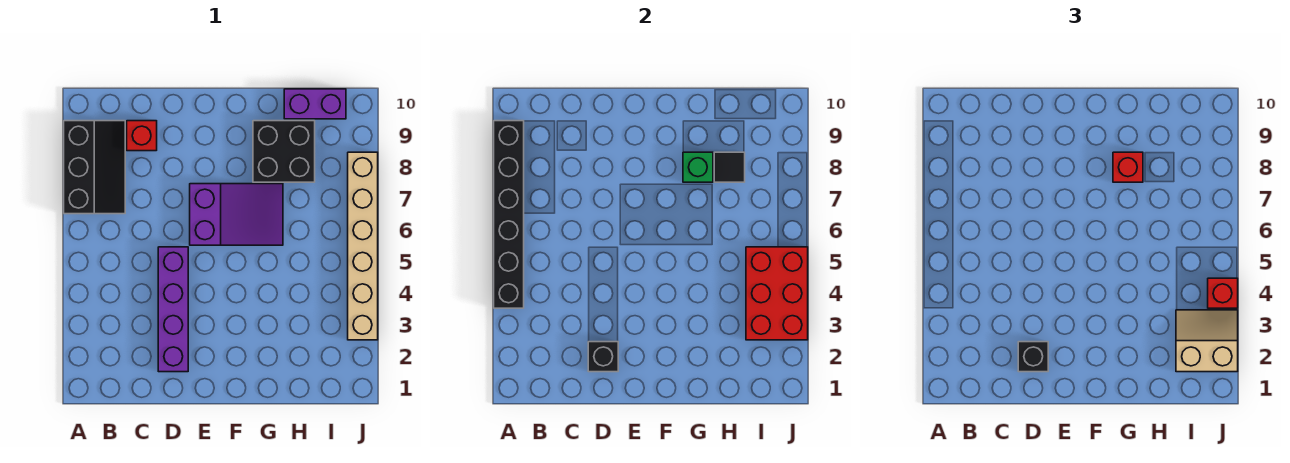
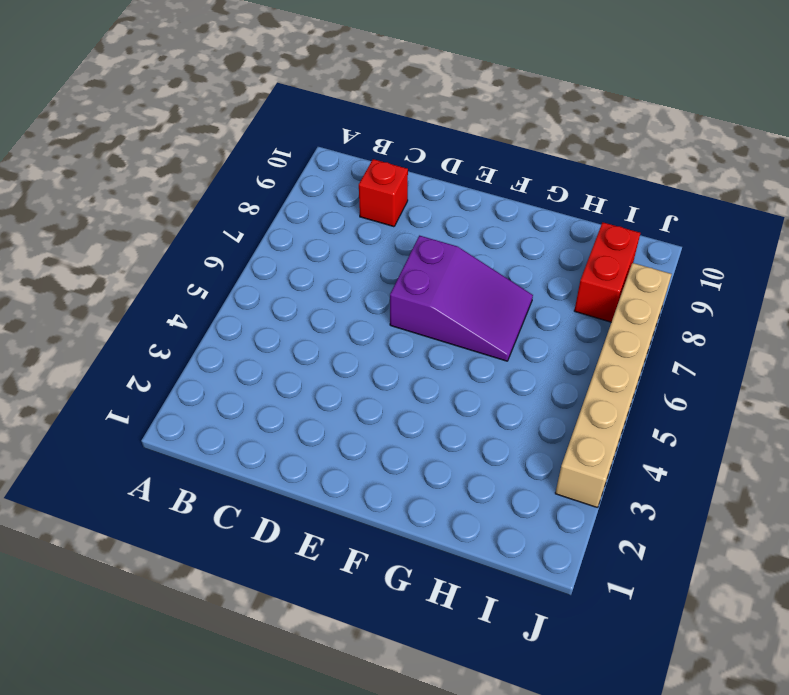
red 1x2 brick [574,222,640,322] -> none
none -> black 2x3 slope [64,121,125,214]
none -> purple 1x4 brick [158,247,188,372]
none -> black 2x2 brick [253,121,315,182]

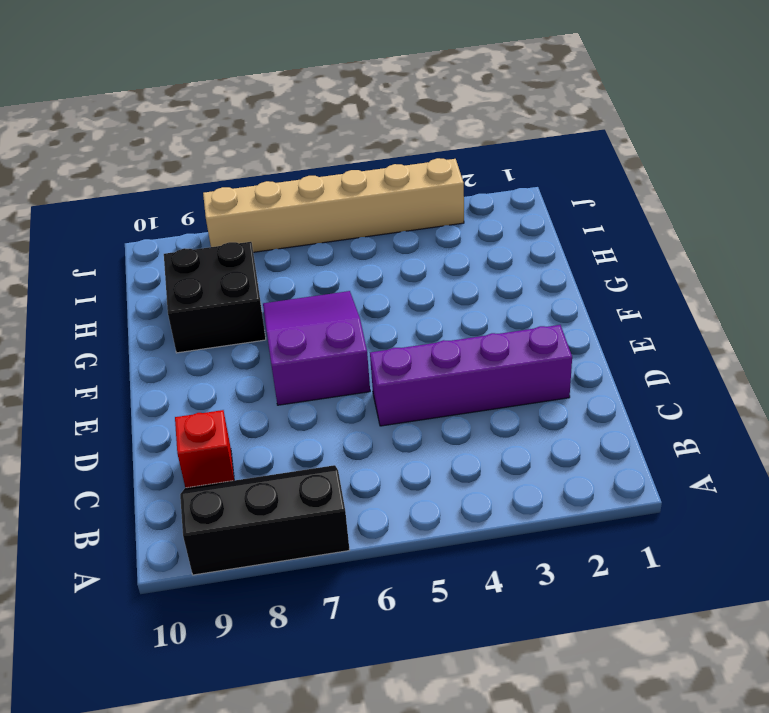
none -> purple 1x2 brick [284,89,346,119]
none -> black 1x6 brick [494,121,524,308]
none -> black 1x1 brick [588,342,618,372]

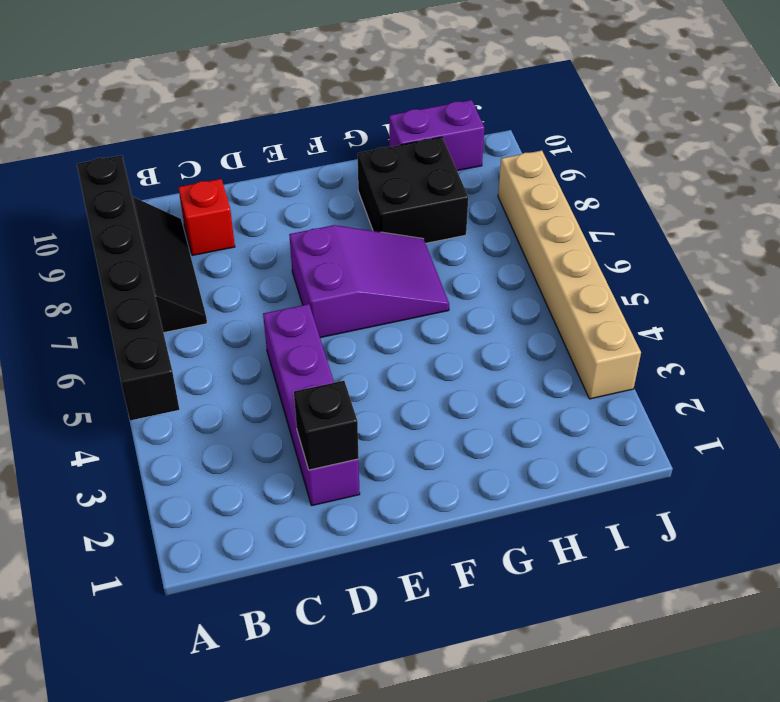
none -> green 1x1 brick [683,152,713,182]
none -> black 1x1 tile [714,152,745,182]
none -> red 2x3 brick [746,247,808,340]

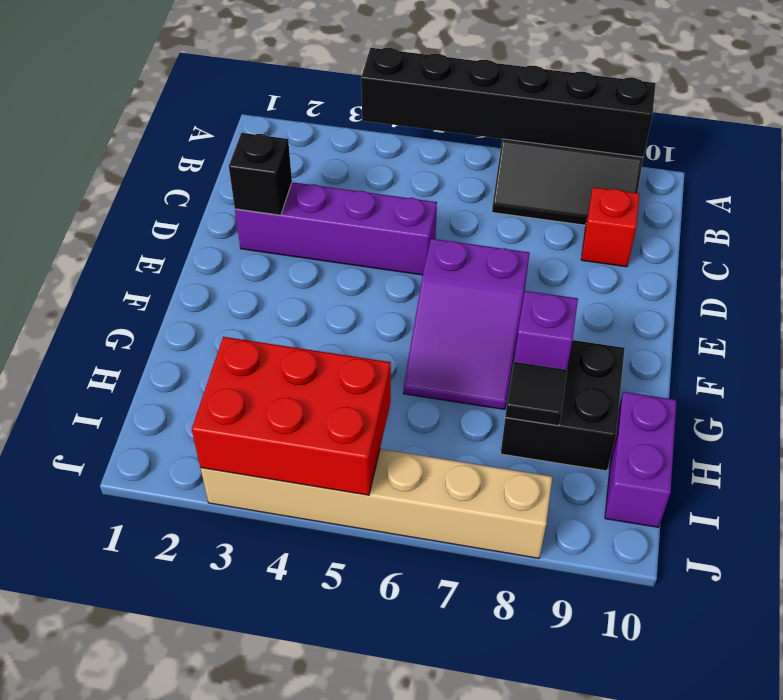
purple 1x1 brick [514,291,578,370] -> green 1x1 brick [683,152,713,182]
none -> black 1x1 brick [1018,342,1048,372]
none -> red 1x1 brick [1113,152,1143,182]
none -> tan 2x2 slope [1176,310,1238,372]

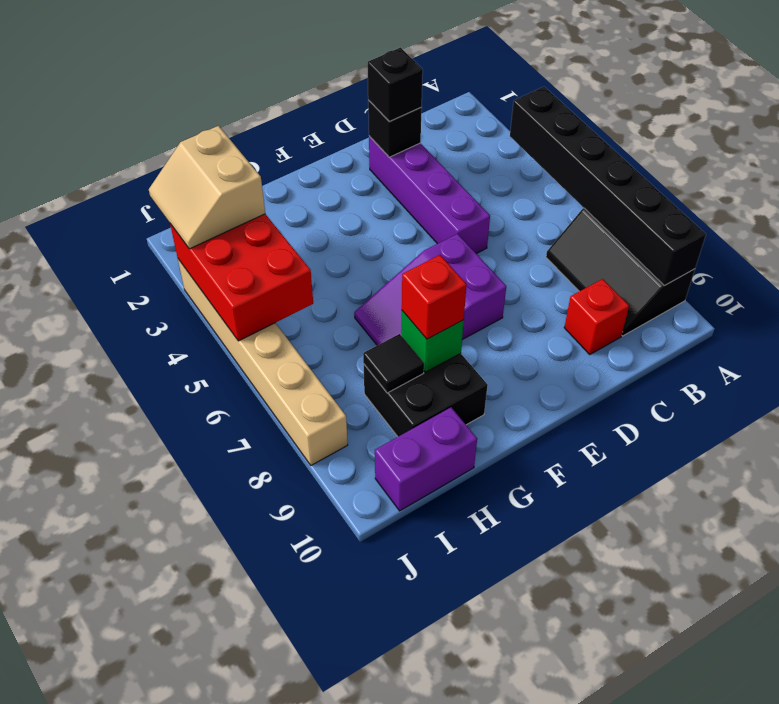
tan 2x2 slope [149,126,265,249] -> tan 2x2 slope turned to [1176,310,1238,372]
none -> red 1x1 brick [1208,278,1238,308]

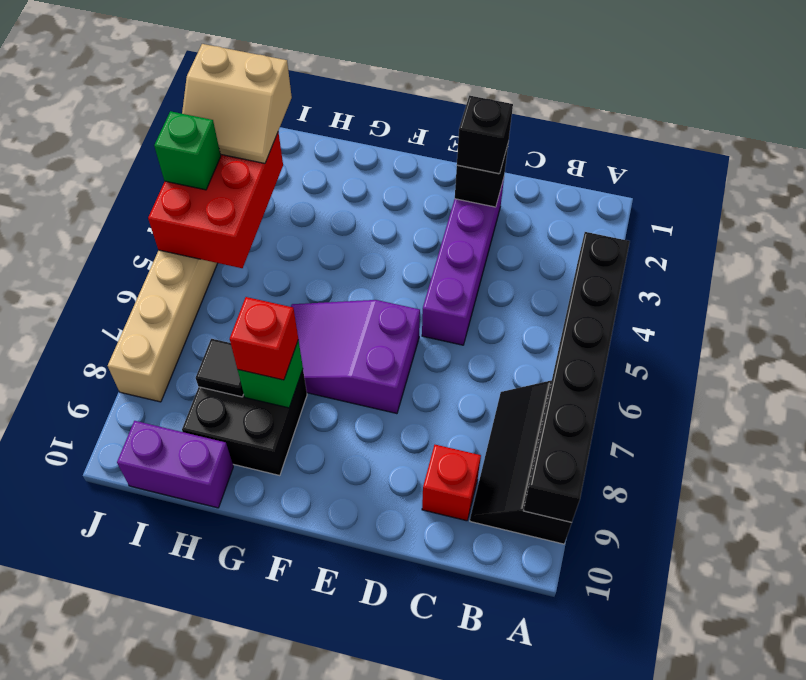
green 1x1 brick [154,111,221,190] -> red 1x1 brick [1208,278,1238,308]

